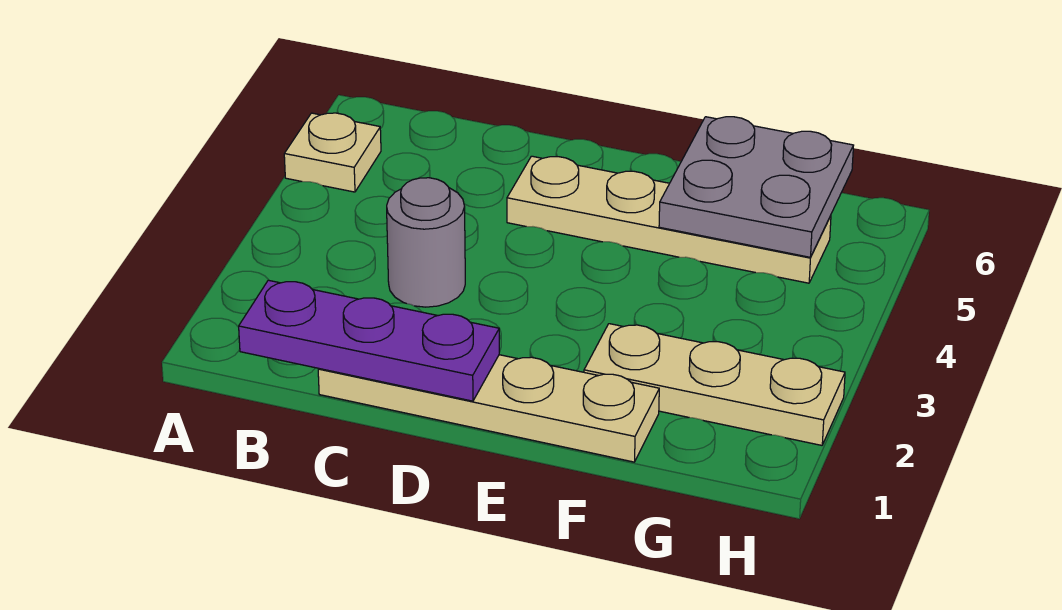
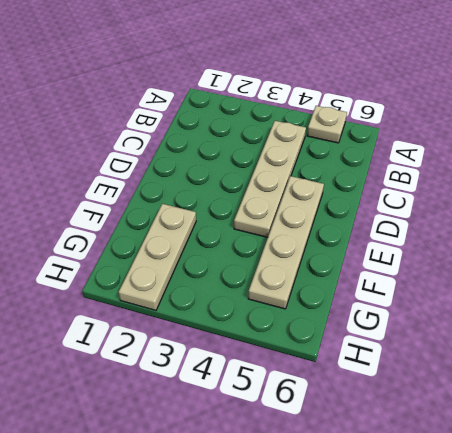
tan 1x4 plate [234,121,306,237] -> tan 1x4 plate moved to [318,355,659,462]
none -> grey 1x1 round brick [387,178,465,307]
none -> purple 1x3 plate [239,280,499,401]

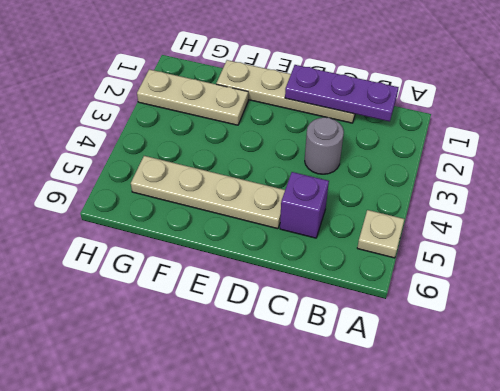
purple 1x1 brick [280,172,329,238] -> none
none -> grey 2x2 plate [659,117,854,257]

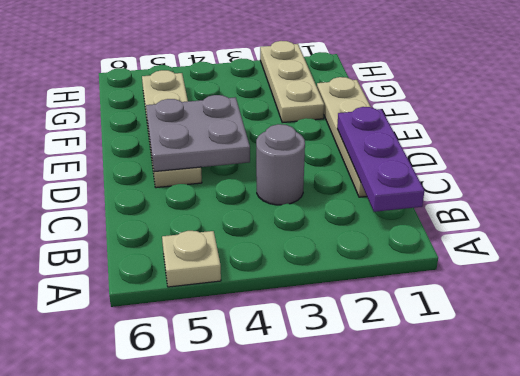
grey 2x2 plate [146,95,250,172] -> grey 2x2 plate moved to [659,117,854,257]

